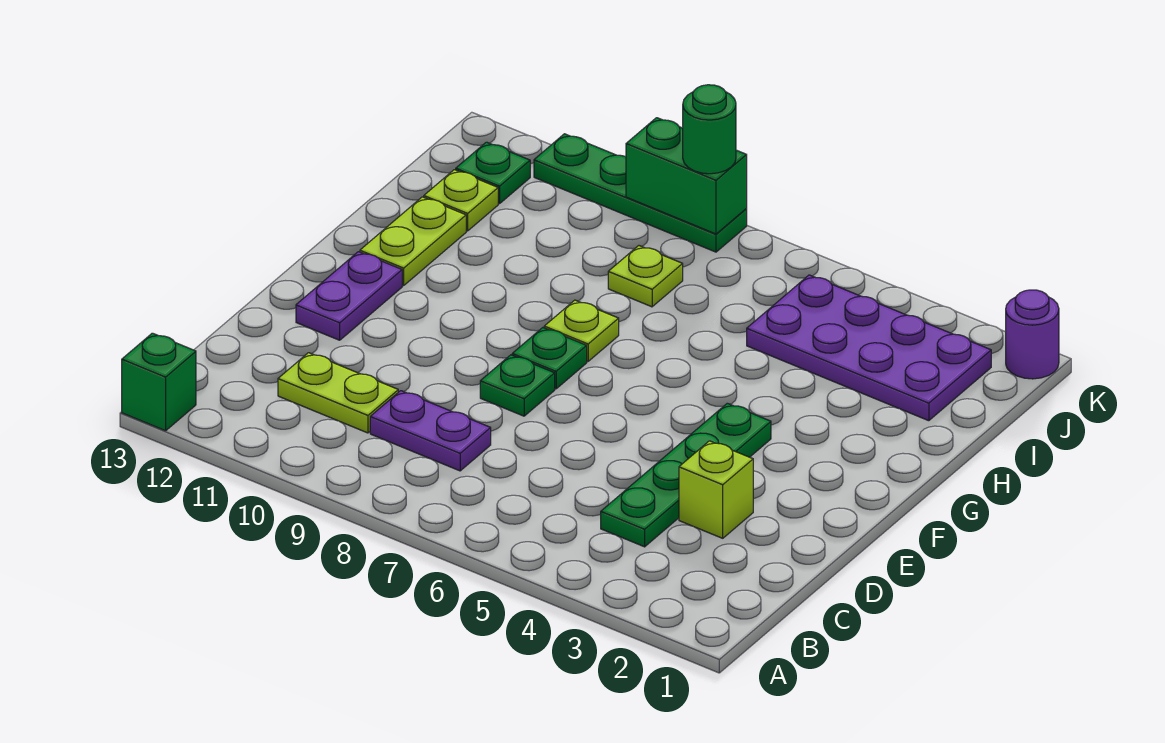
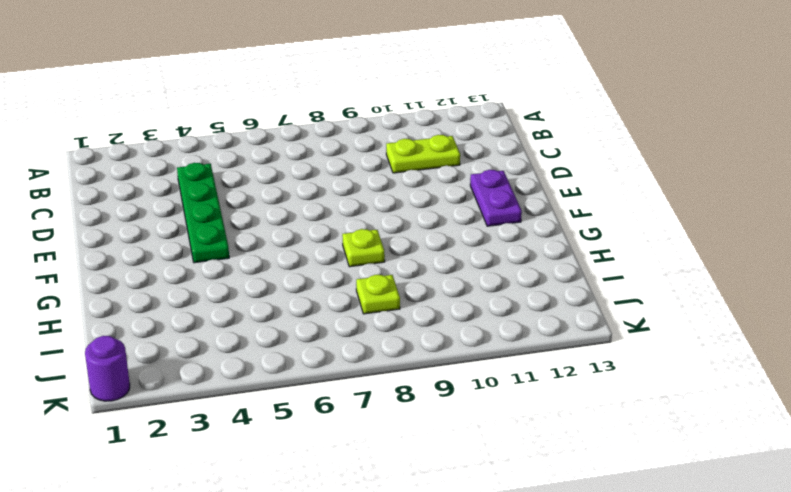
none -> green 1x1 brick [122,333,196,431]
none -> purple 1x2 plate [370,391,491,471]
none -> lime 1x1 brick [679,441,753,538]

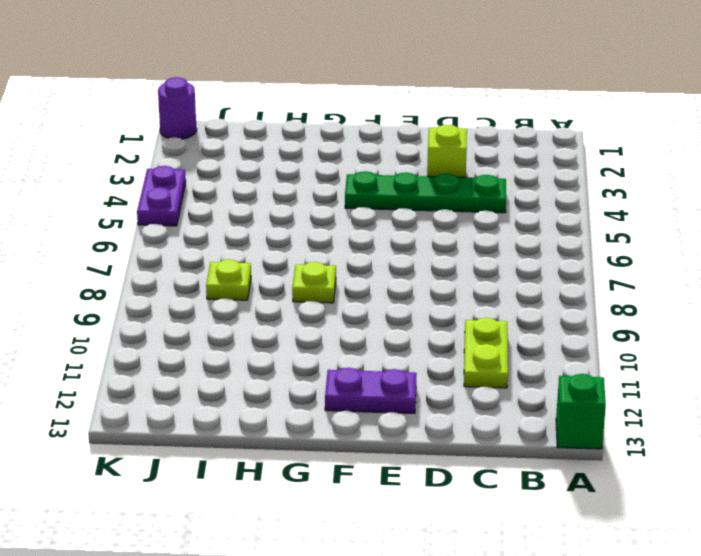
purple 1x2 plate [137,166,186,226] -> purple 1x2 plate moved to [370,391,491,471]
none -> green 1x1 plate [480,355,555,416]
none -> green 1x1 plate [512,328,587,389]
none -> lime 1x2 plate [360,197,466,286]

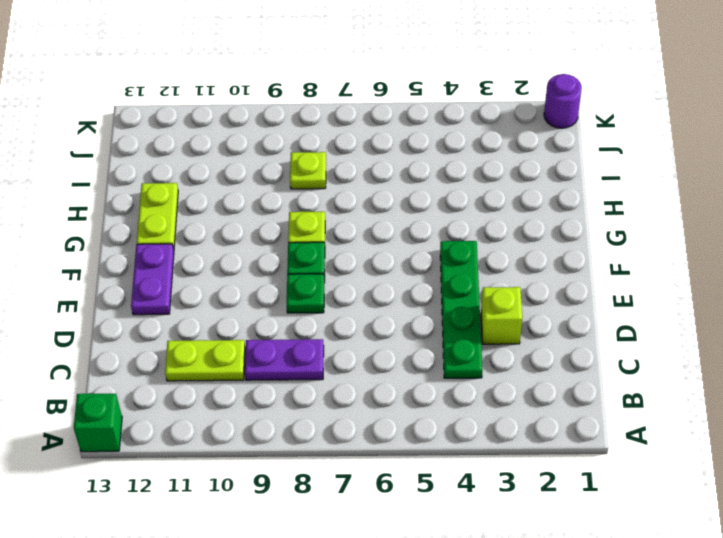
none -> purple 2x4 plate [747,275,991,421]
none -> lime 1x1 plate [424,170,498,231]
none -> green 1x1 plate [456,142,530,204]

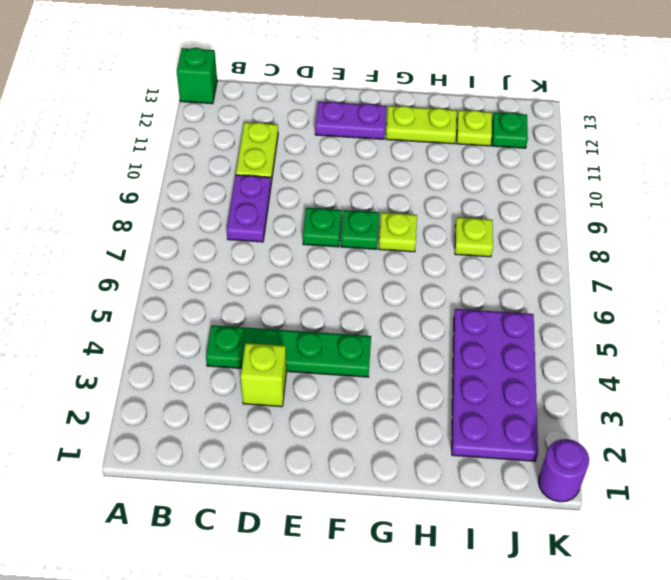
none -> green 1x4 plate [534,134,747,252]
none -> green 1x2 brick [626,118,747,234]
none -> green 1x1 round brick [683,85,736,174]

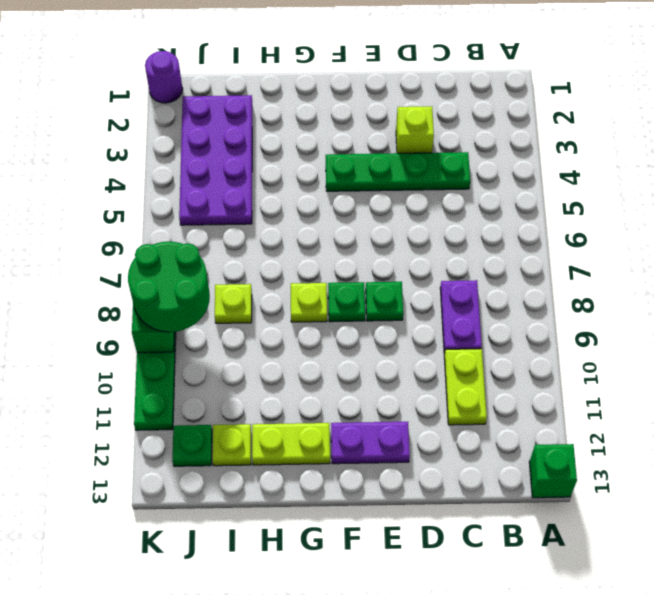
green 2x2 round brick [128,242,210,332] -> green 1x1 round brick [683,85,736,174]

